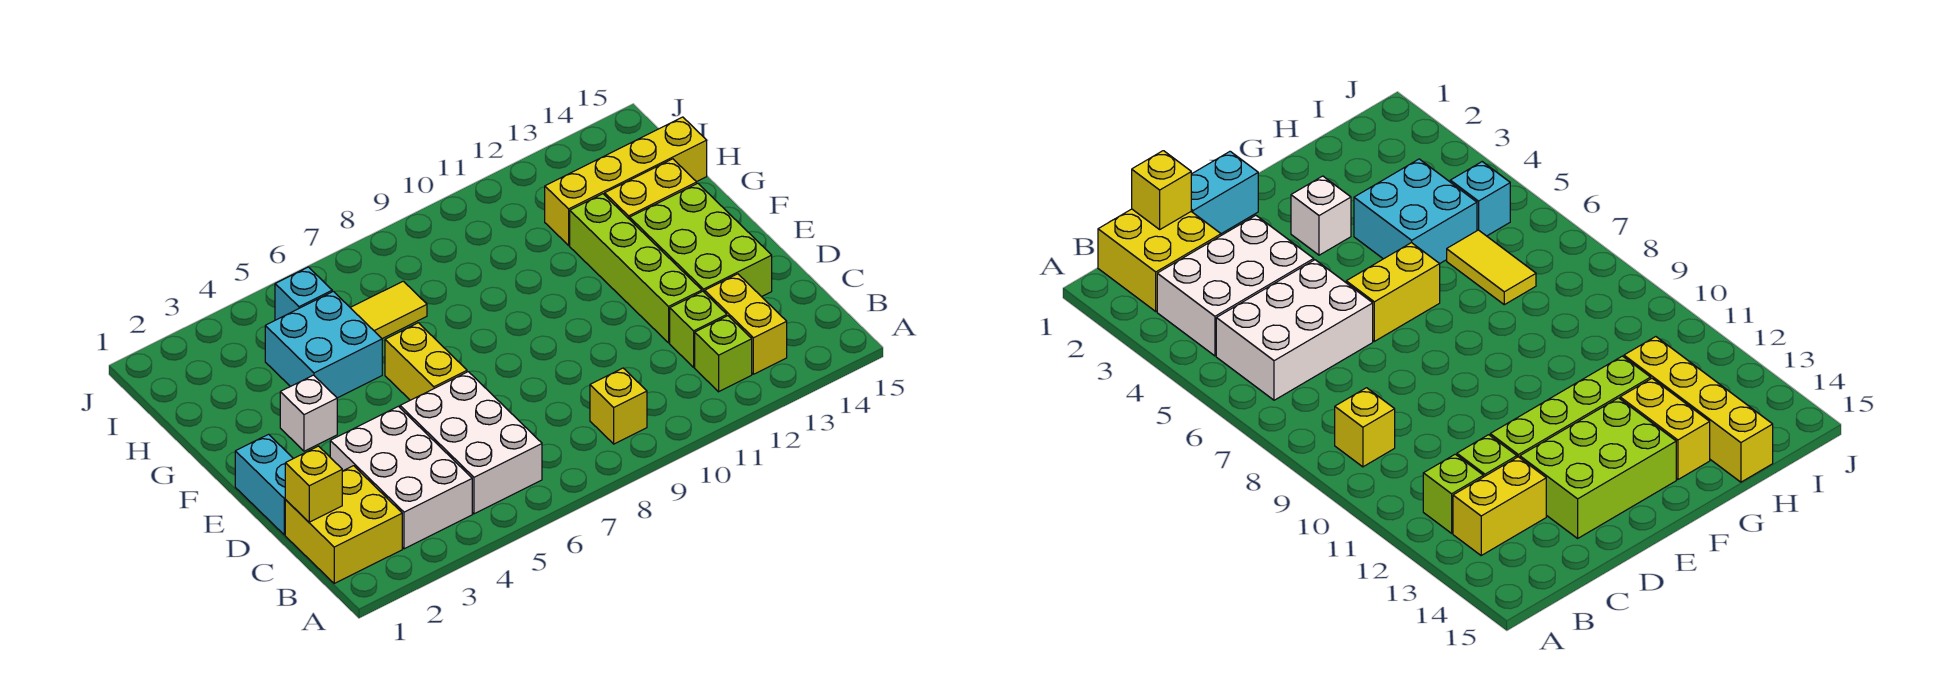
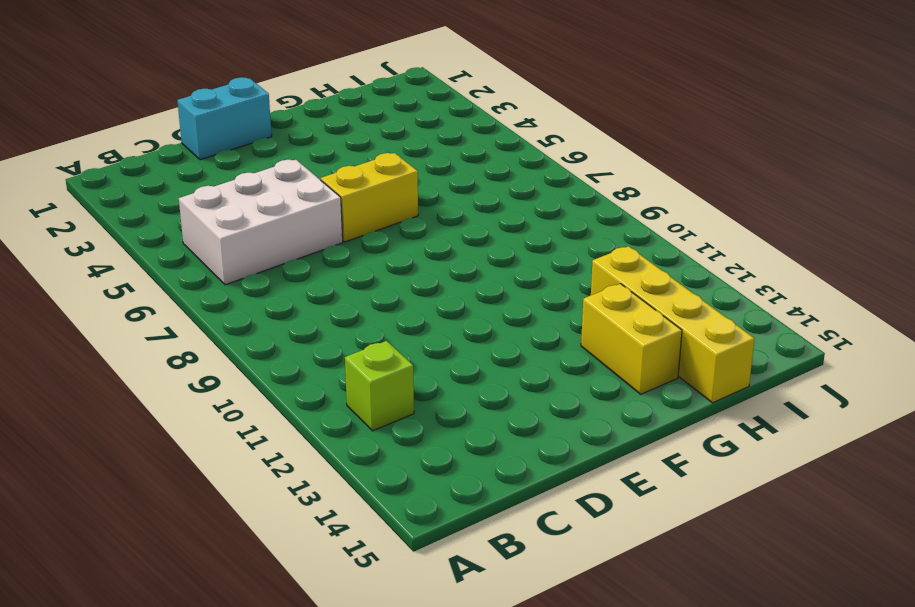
none -> yellow 2x2 brick [285,466,402,583]
none -> white 2x3 brick [330,406,472,549]
none -> yellow 1x1 brick [590,368,647,444]

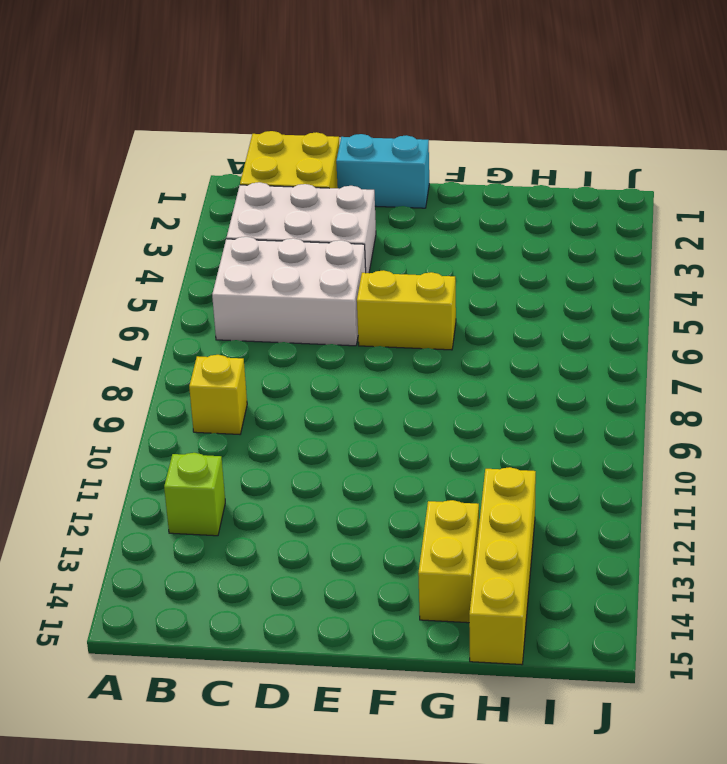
none -> yellow 1x2 brick [705,274,787,374]
none -> lime 1x1 brick [670,291,727,367]
none -> lime 1x4 brick [570,194,702,343]

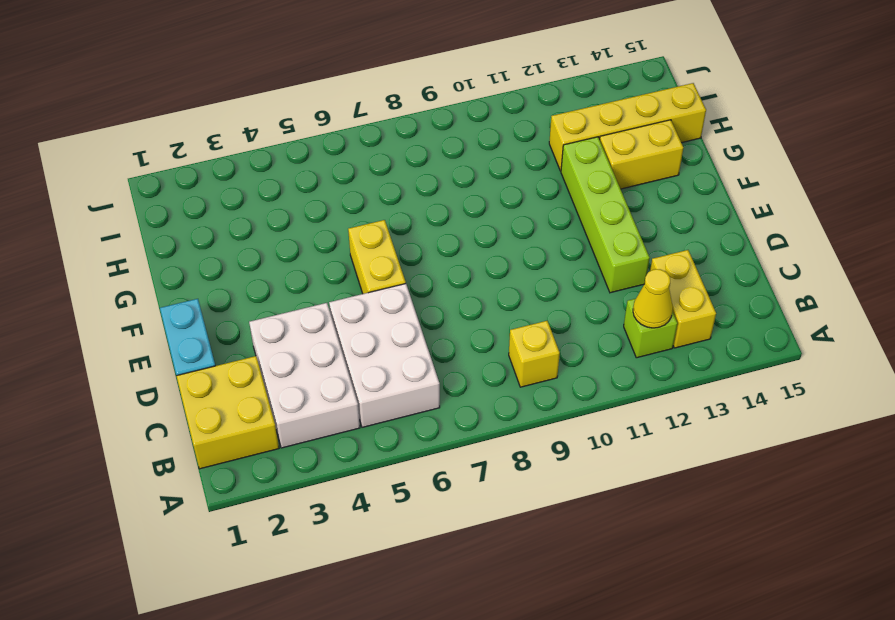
yellow 1x1 cone [633,269,673,328] -> none
none -> lime 1x1 brick [670,291,727,367]
none -> lime 2x3 brick [630,183,772,297]
none -> white 1x1 brick [280,375,337,451]

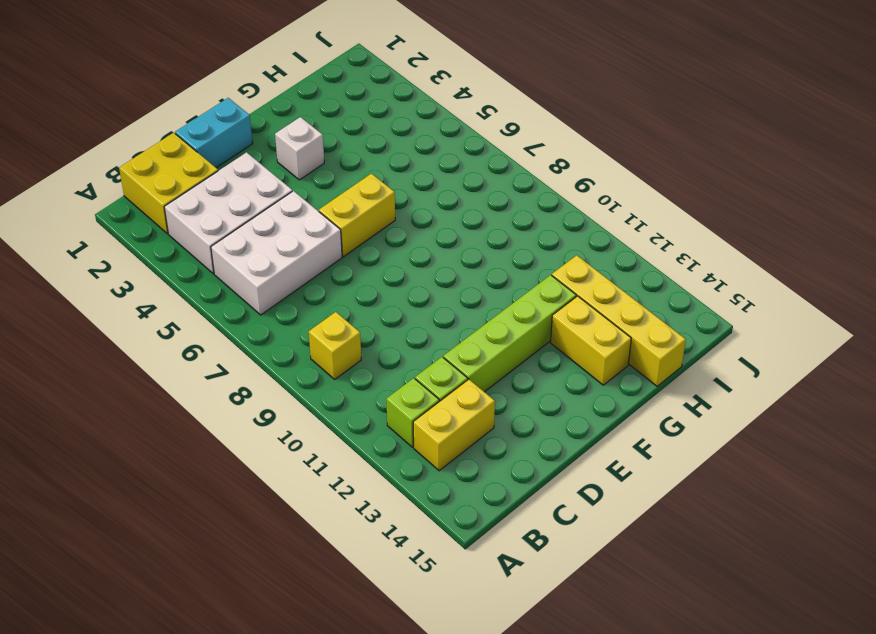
none -> lime 2x3 brick [630,183,772,297]
none -> cyan 2x2 brick [265,291,382,398]
none -> yellow 1x2 tile [350,281,427,339]

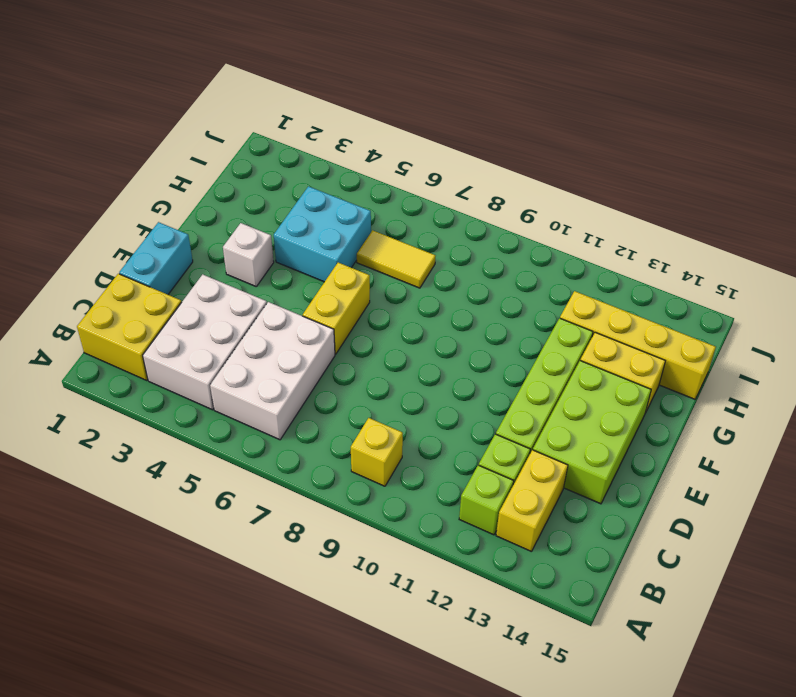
none -> cyan 1x1 brick [275,267,332,320]
none -> yellow 1x1 brick [285,446,342,522]

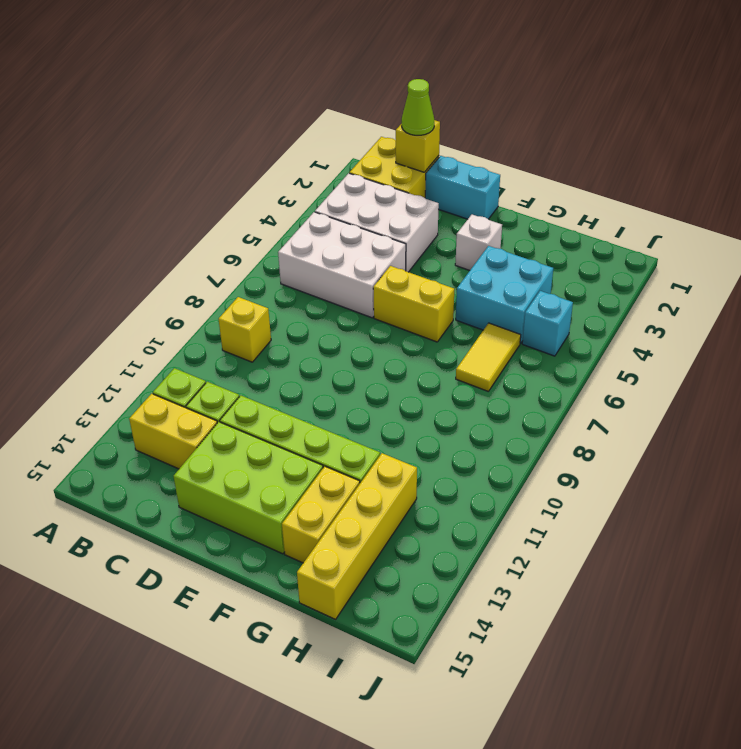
lime 1x1 cone [402,79,434,135] -> none

